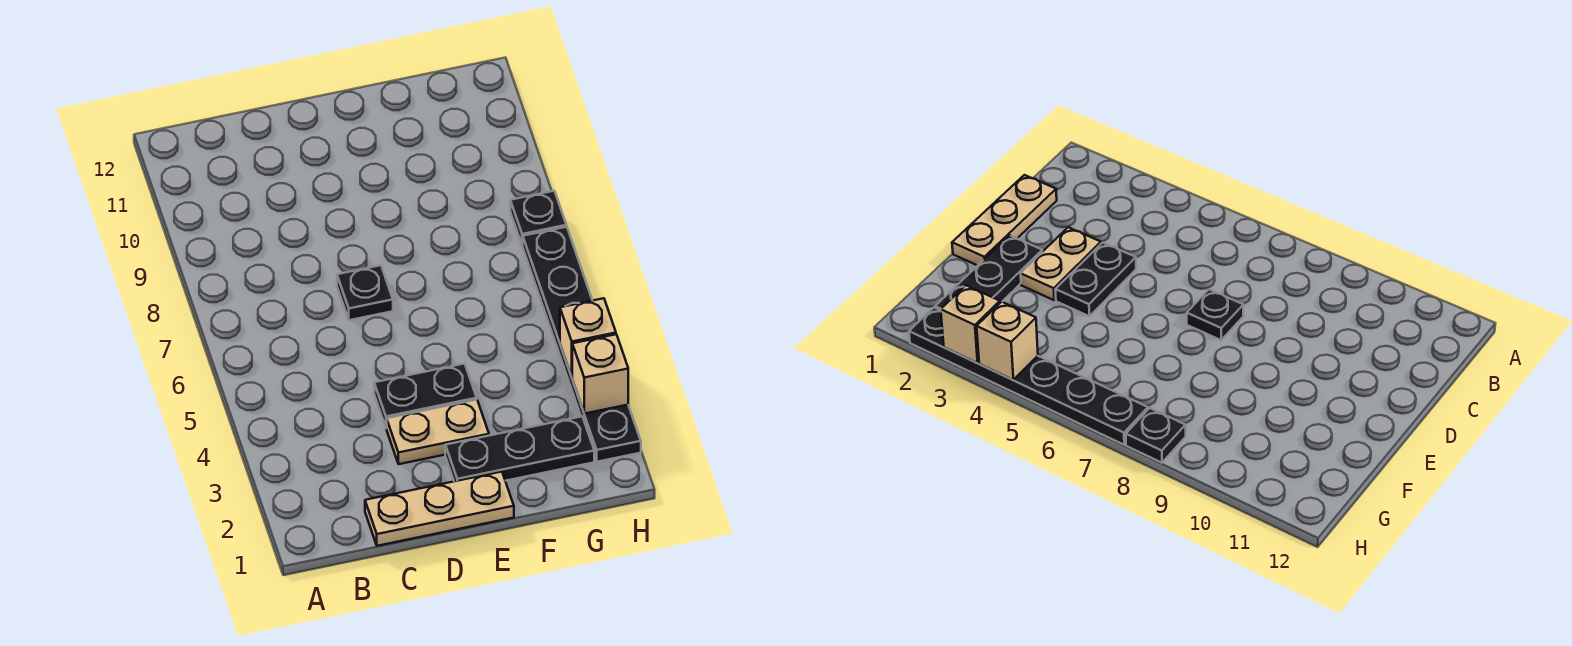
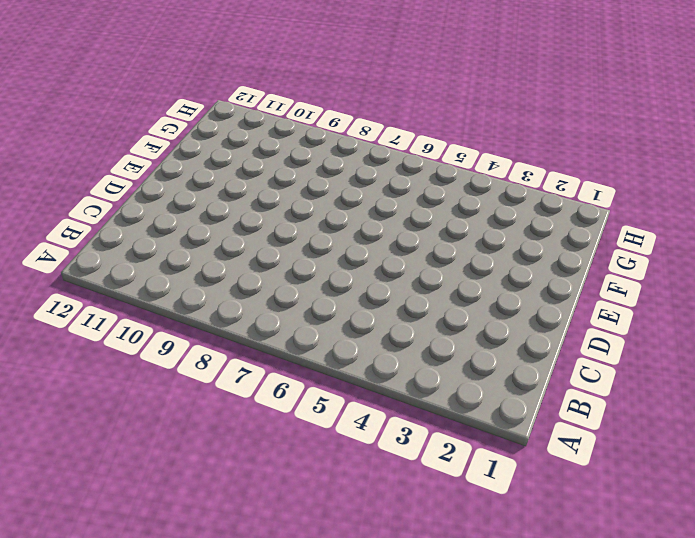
none -> tan 1x3 plate [365,472,514,546]
none -> tan 1x2 plate [387,400,489,464]

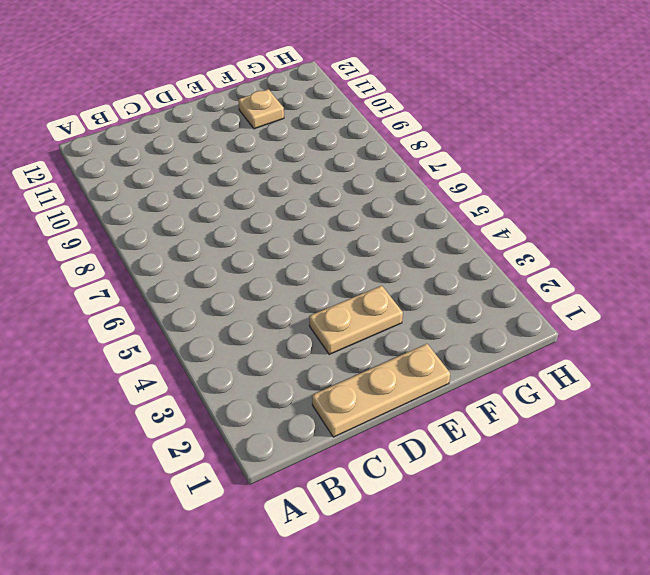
tan 1x1 plate [238,89,284,129] -> none
none -> black 1x2 plate [374,364,477,428]
none -> black 1x1 plate [337,265,393,320]

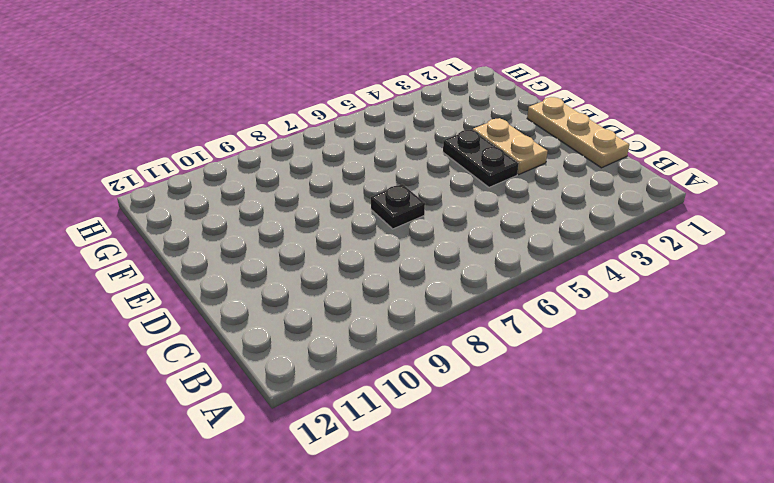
none -> black 1x3 plate [445,417,594,481]
none -> black 1x6 plate [523,227,641,462]

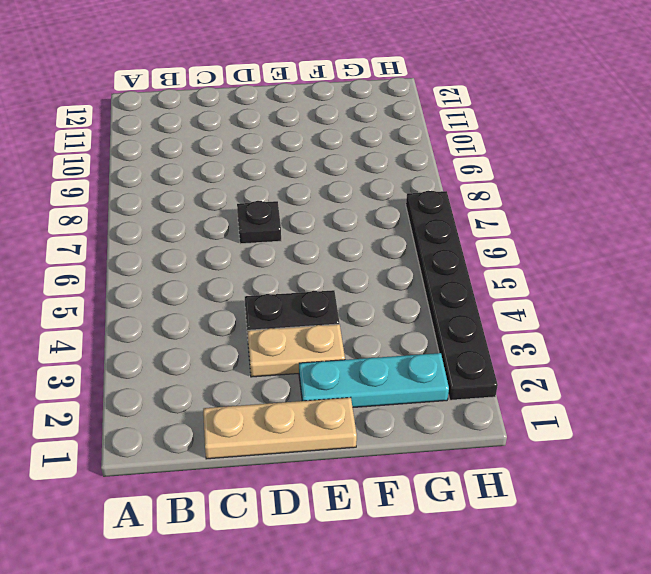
cyan 1x3 plate [299,353,449,407] -> black 1x3 plate [445,417,594,481]
none -> black 1x1 plate [510,191,566,246]
none -> tan 1x1 brick [572,334,628,414]

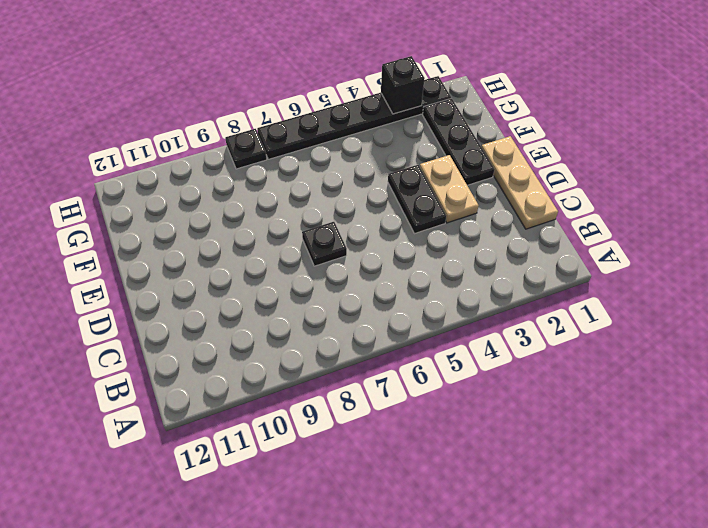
black 1x1 brick [381,56,425,114] -> tan 1x1 brick [572,334,628,414]
none -> tan 1x1 brick [560,298,616,377]

